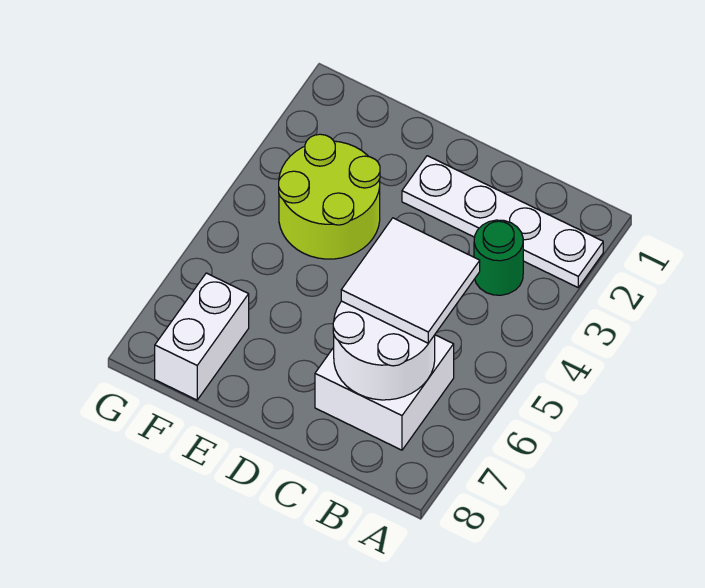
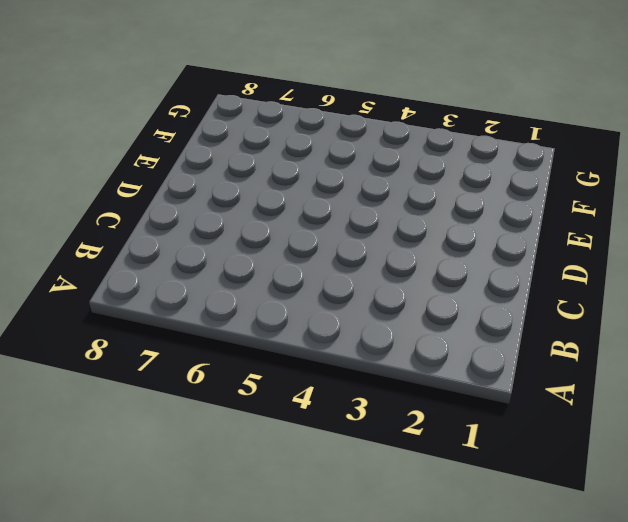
none -> white 1x4 plate [402,156,603,287]
none -> green 1x1 round brick [474,220,523,295]

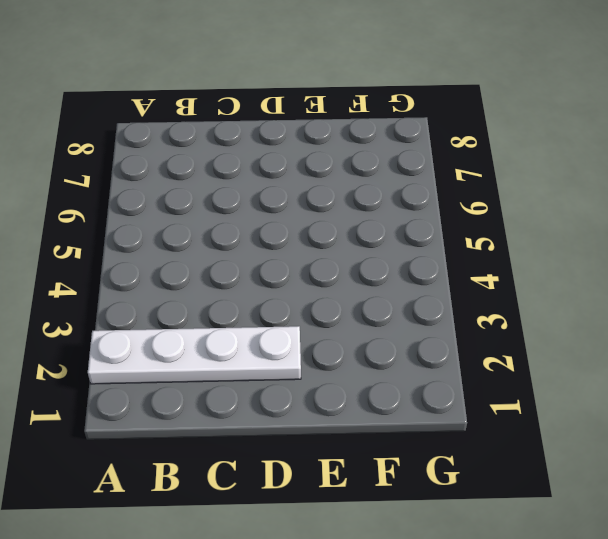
none -> green 1x1 round brick [474,220,523,295]
none -> white 2x2 brick [315,335,454,450]

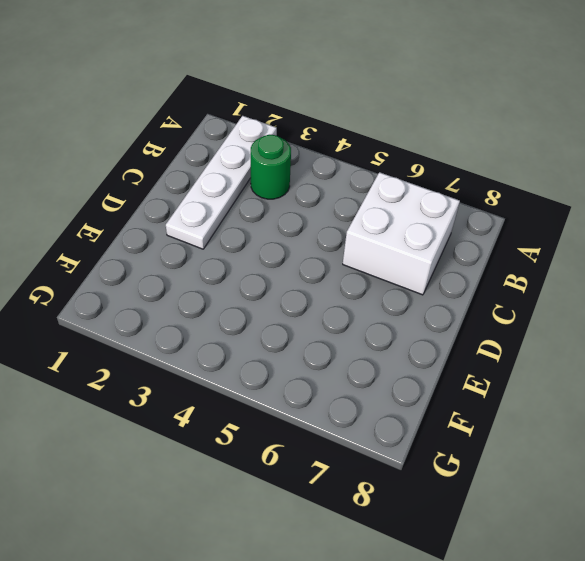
none -> lime 2x2 round brick [279,134,380,259]
none -> white 1x2 brick [155,273,249,400]

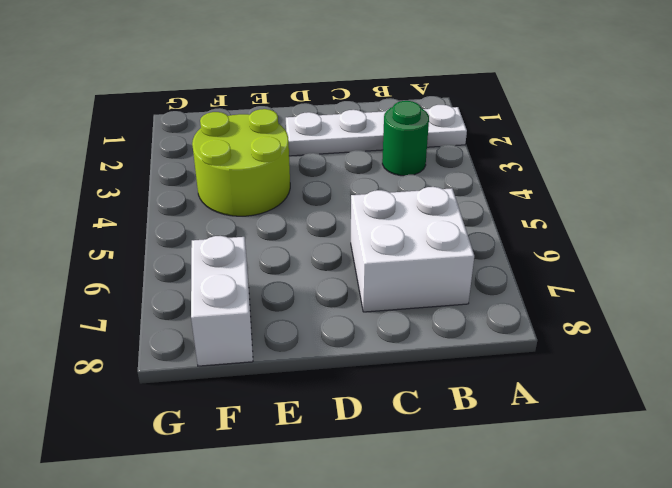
none -> white 2x2 round brick [333,301,435,400]
none -> white 2x2 tile [341,218,480,343]

